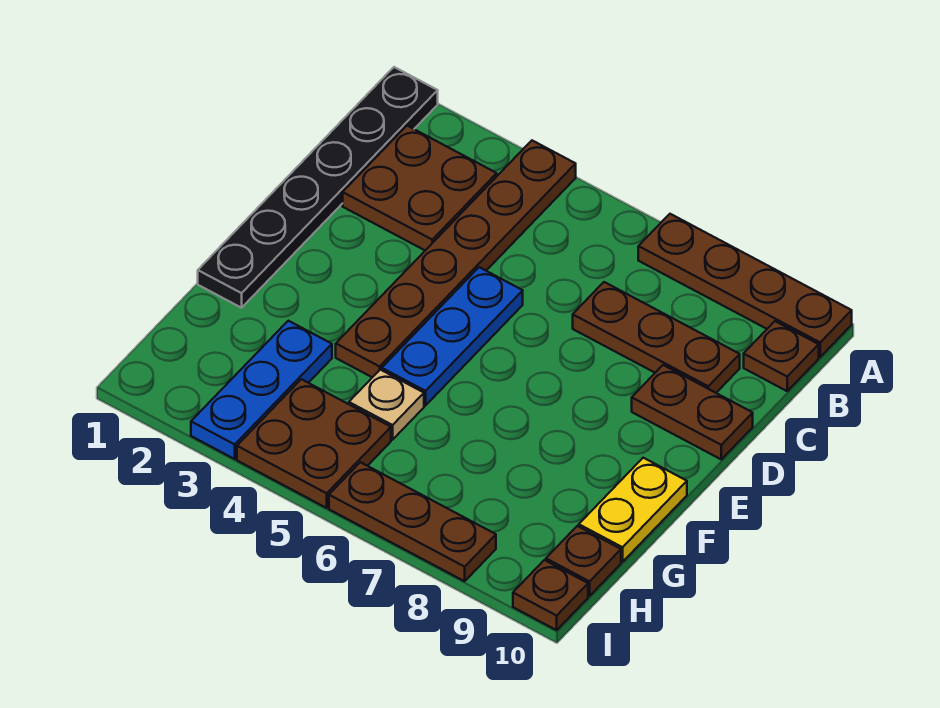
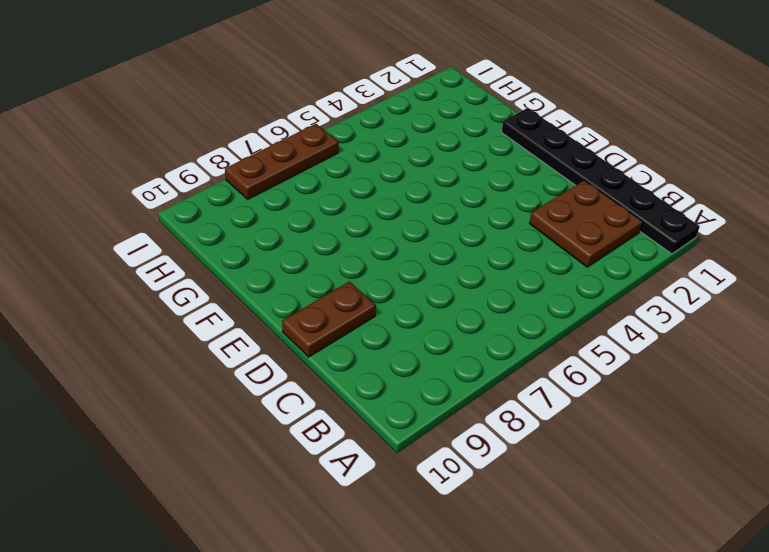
none -> brown 1x6 plate [336,141,576,377]
none -> brown 1x4 plate [638,214,852,357]
none -> brown 1x1 plate [744,321,819,391]

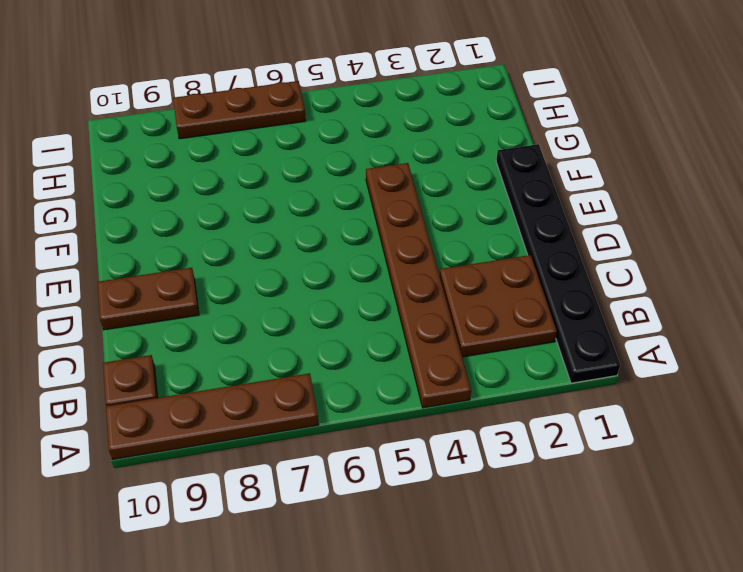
none -> brown 1x3 plate [573,282,740,393]
none -> blue 1x3 plate [382,267,523,406]
none -> yellow 1x2 plate [579,458,687,562]

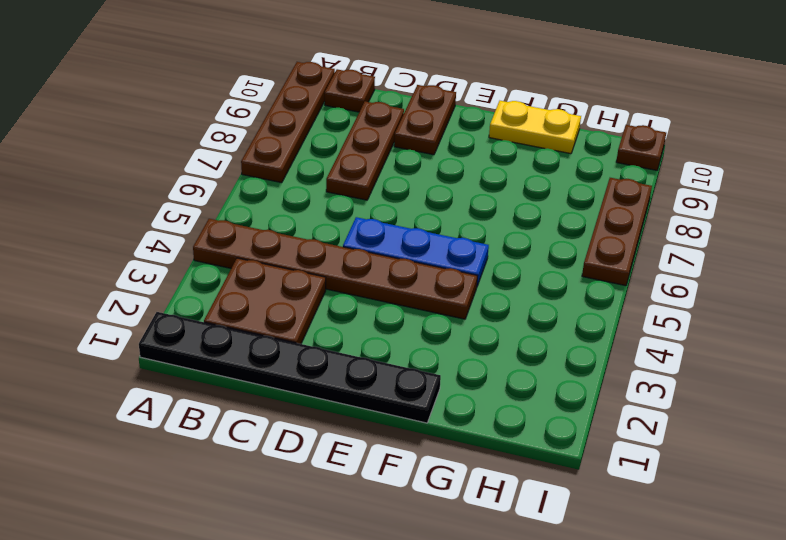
none -> blue 1x3 plate [191,321,332,459]
none -> tan 1x1 plate [349,370,424,440]
none -> brown 2x2 plate [237,379,391,508]

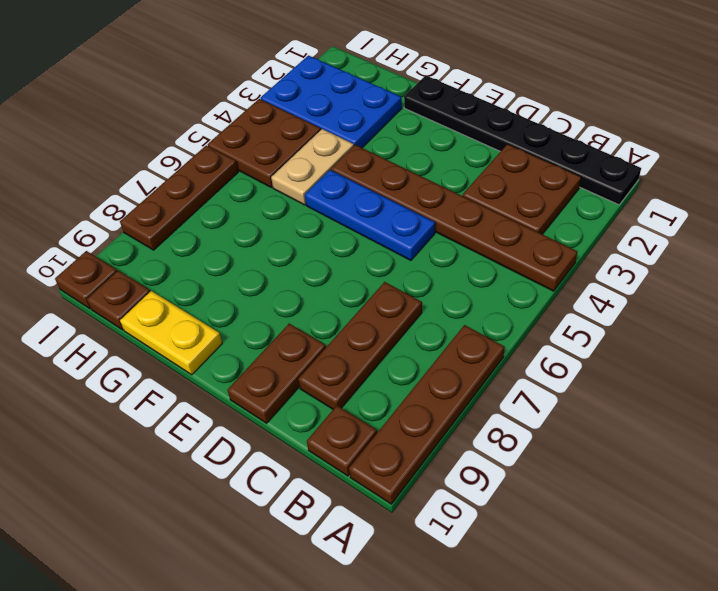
blue 2x3 plate [261,56,402,148] -> blue 1x3 plate [191,321,332,459]
tan 1x2 plate [271,129,354,205] -> tan 1x1 plate [349,370,424,440]

